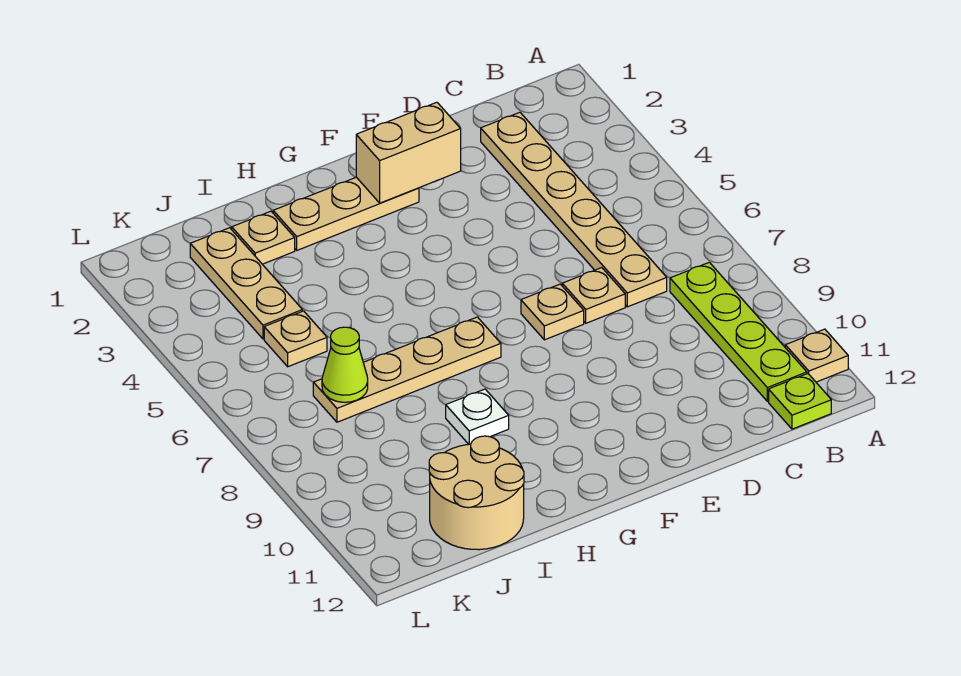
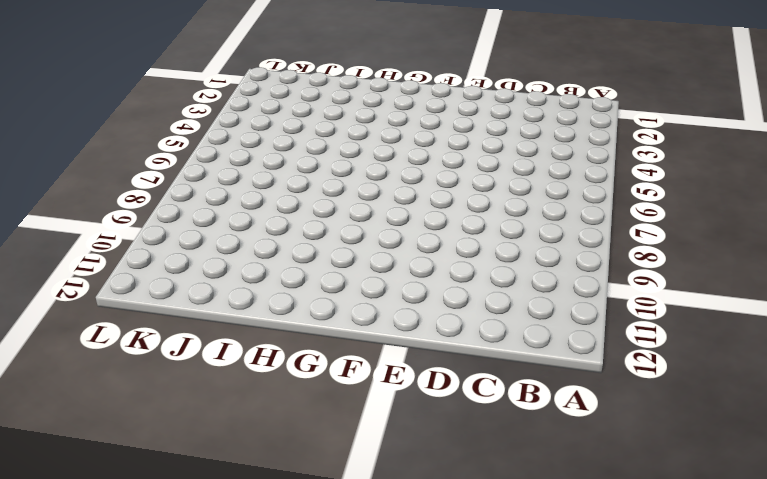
none -> tan 1x1 plate [785,329,848,382]
none -> lime 1x4 plate [670,262,807,401]
none -> lime 1x1 plate [769,374,831,429]

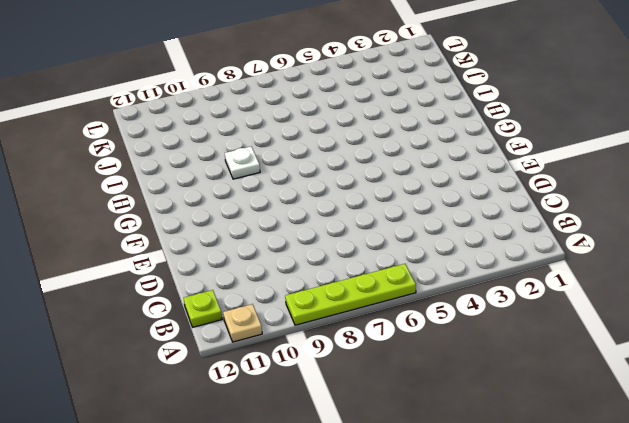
lime 1x4 plate [285,264,416,325] -> lime 1x4 plate moved to [670,262,807,401]
none -> tan 1x6 plate [481,112,667,307]
none -> tan 1x1 plate [562,268,625,323]
none -> tan 1x1 plate [521,284,584,340]

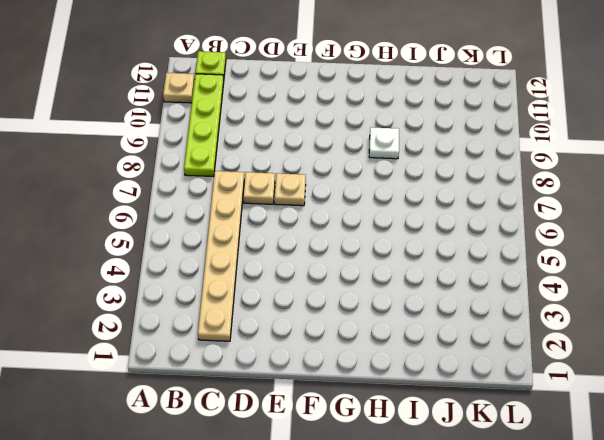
none -> tan 1x3 plate [273,177,419,250]
none -> tan 1x4 plate [313,317,501,422]
none -> tan 1x1 plate [232,211,295,264]

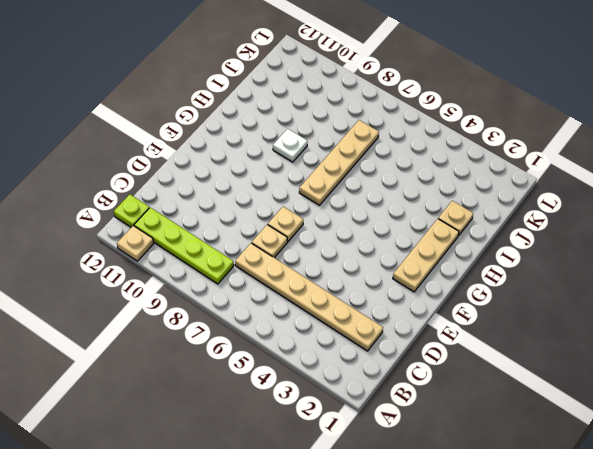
none -> tan 2x2 round brick [429,436,524,550]
none -> tan 1x3 plate [190,228,302,339]
none -> tan 1x1 plate [264,311,327,367]

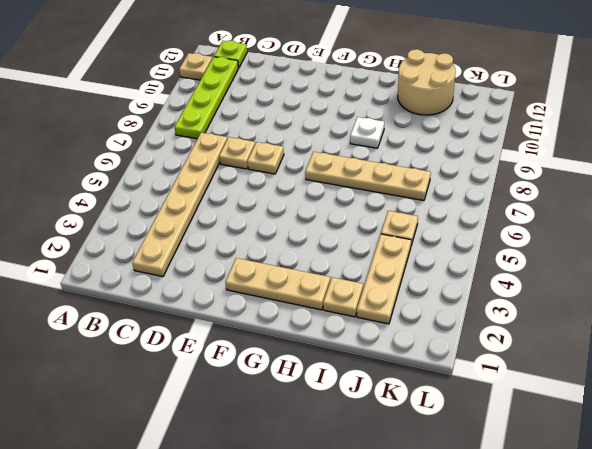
none -> tan 1x2 brick [356,102,461,203]
none -> lime 1x1 cone [322,327,368,402]

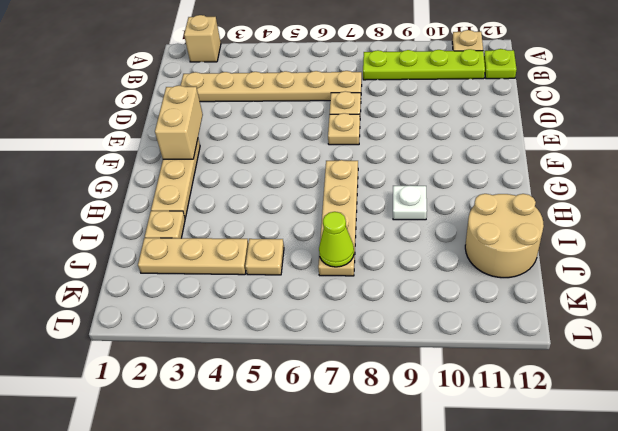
tan 1x1 brick [184,15,221,62] -> none

